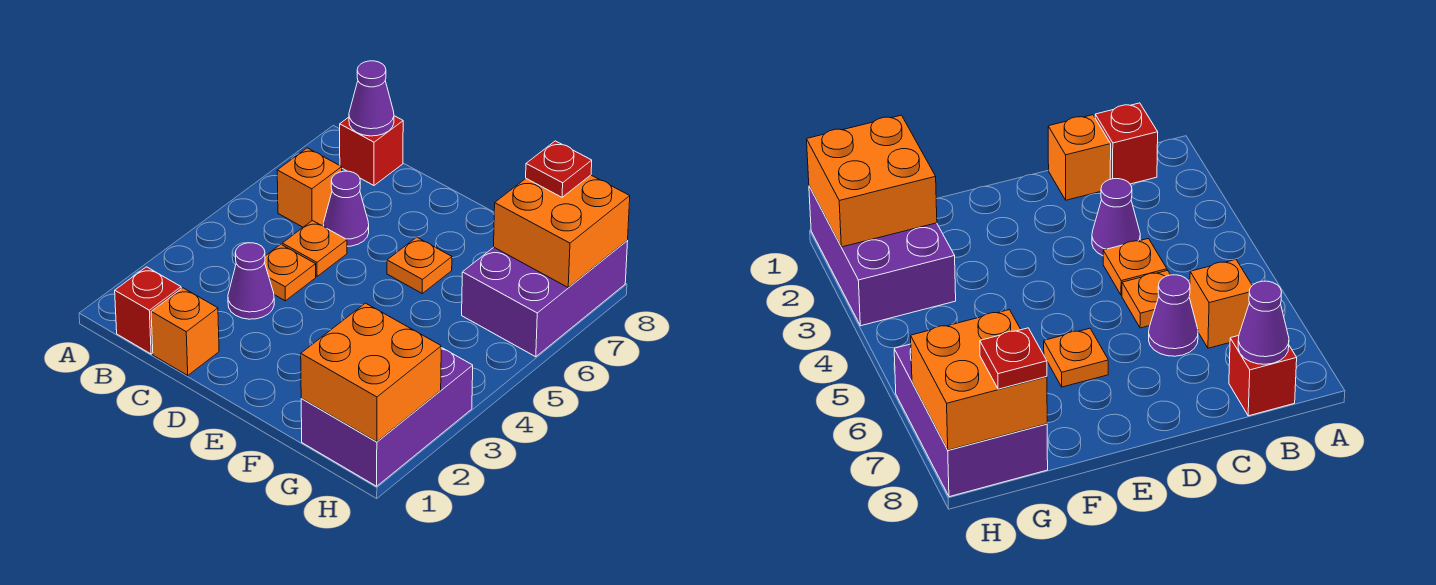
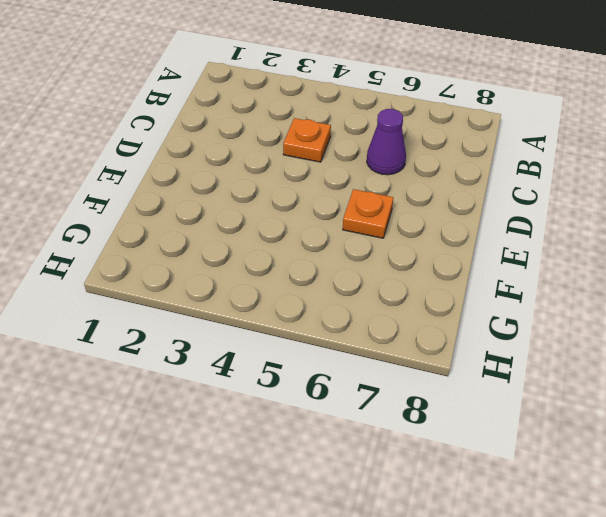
none -> red 1x1 brick [115,267,181,354]
none -> orange 1x1 brick [277,148,342,227]
none -> red 1x1 brick [340,116,403,185]

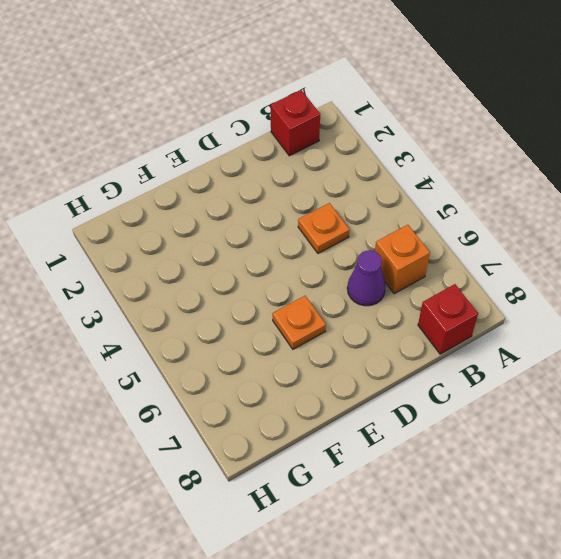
none -> orange 1x1 brick [151,288,219,375]
none -> purple 1x1 cone [228,243,274,319]
none -> orange 1x1 plate [282,221,347,276]

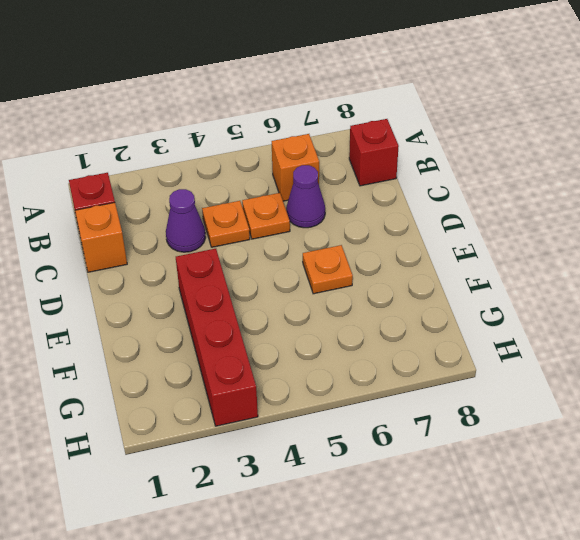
red 1x4 brick [176,249,258,426] -> purple 2x3 brick [301,348,473,486]
none -> purple 2x3 brick [462,241,628,357]
none -> purple 1x1 cone [349,61,394,136]
none -> orange 2x2 brick [301,303,441,442]

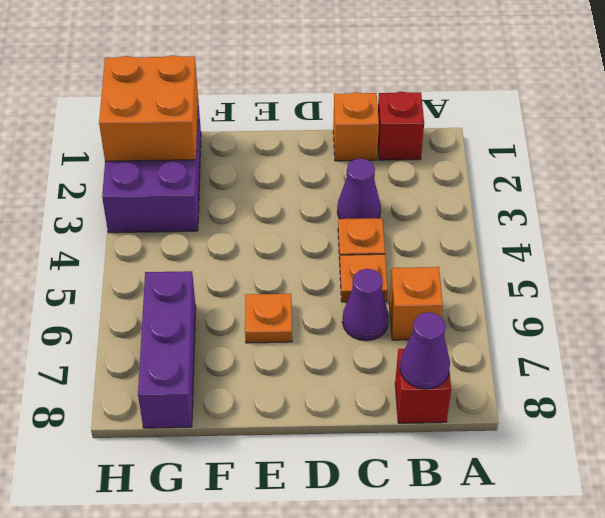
purple 1x3 brick [138,271,196,428] -> purple 2x3 brick [462,241,628,357]
none -> orange 2x2 brick [494,175,630,288]
none -> red 1x1 plate [526,141,592,197]

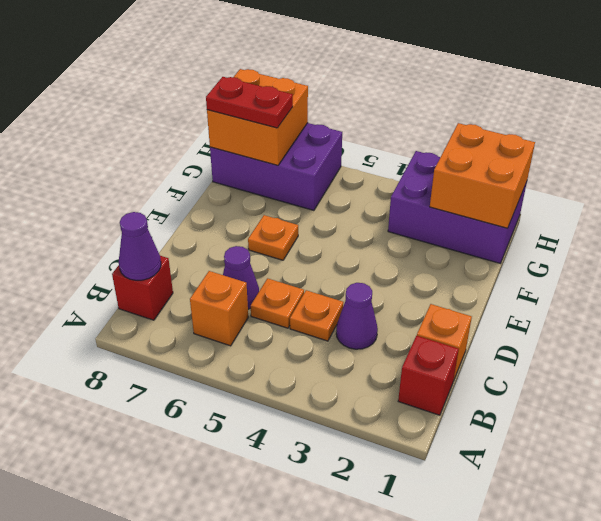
red 1x2 plate [206,77,293,128] -> red 1x1 plate [526,141,592,197]

